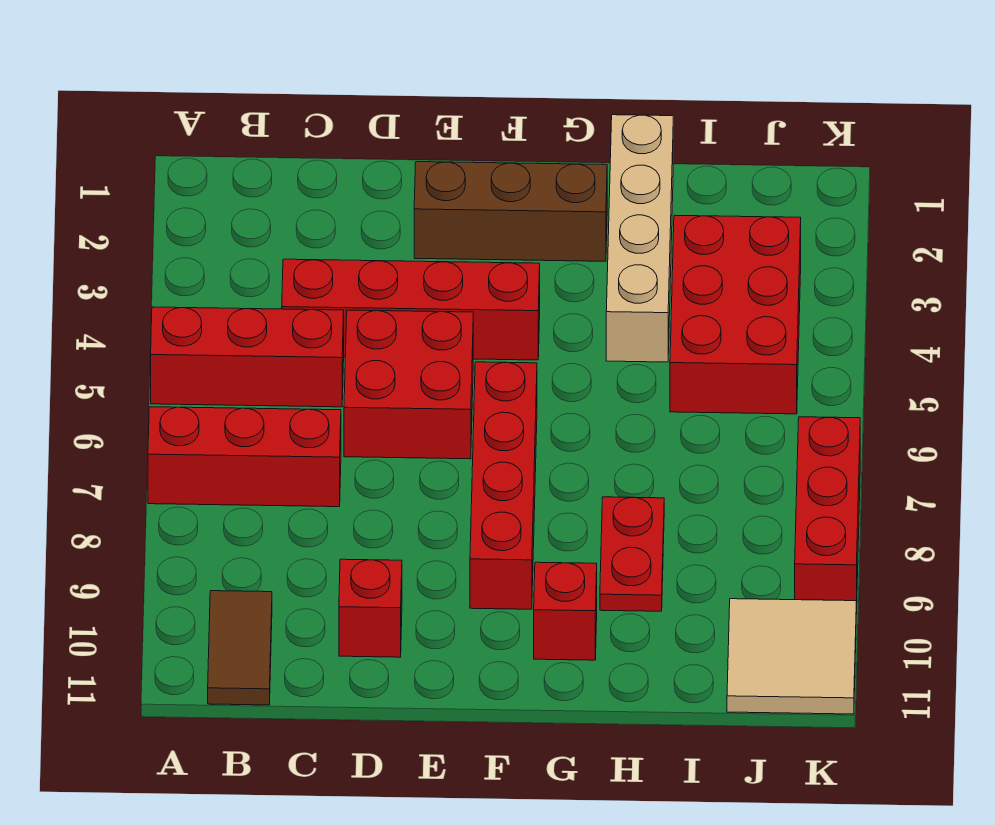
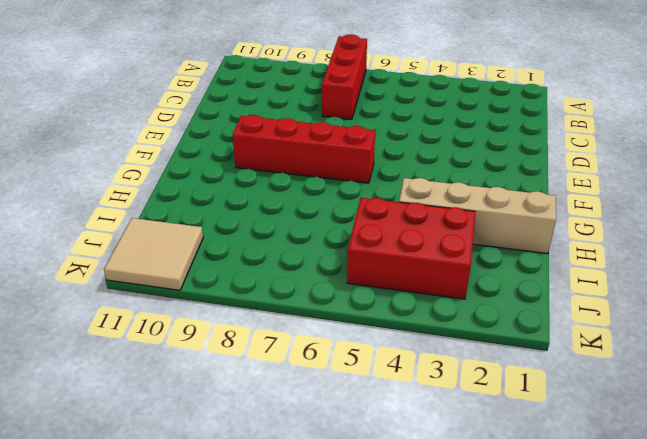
none -> red 1x3 brick [151,307,344,407]
none -> brown 1x2 tile [208,591,272,705]
none -> red 1x4 brick [282,259,540,360]

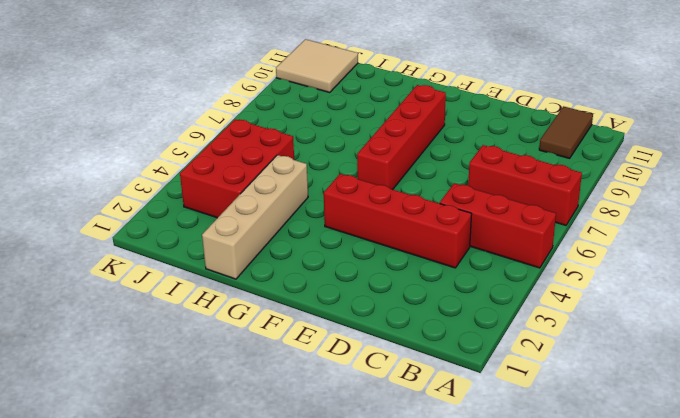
none -> red 2x2 brick [344,310,473,459]
none -> red 1x1 brick [339,559,402,657]
none -> brown 1x3 brick [414,162,607,261]

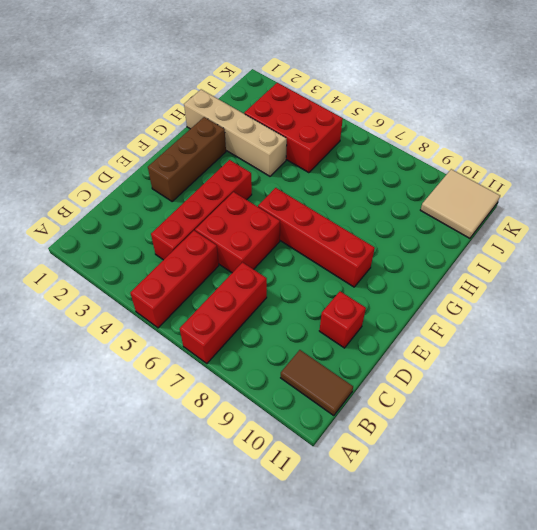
none -> red 1x1 brick [534,562,597,660]
none -> red 1x2 plate [600,497,664,611]
none -> red 1x3 brick [795,417,860,614]

